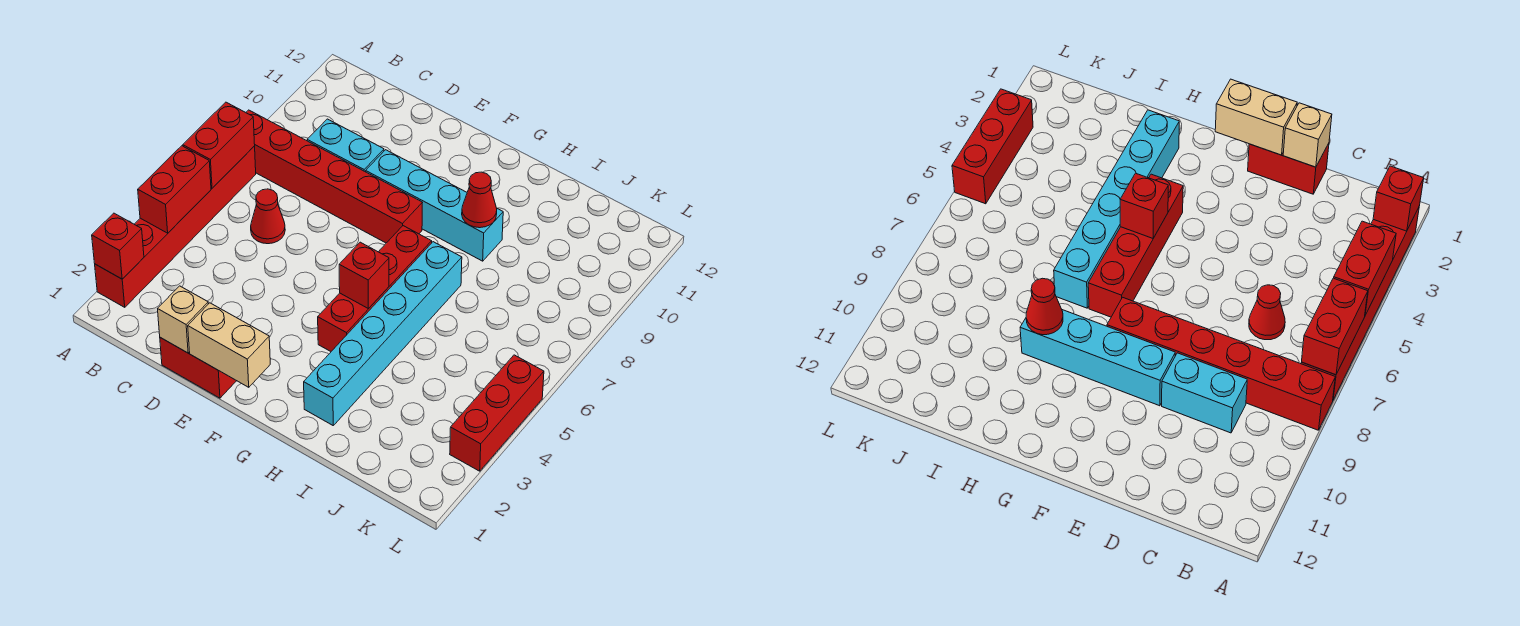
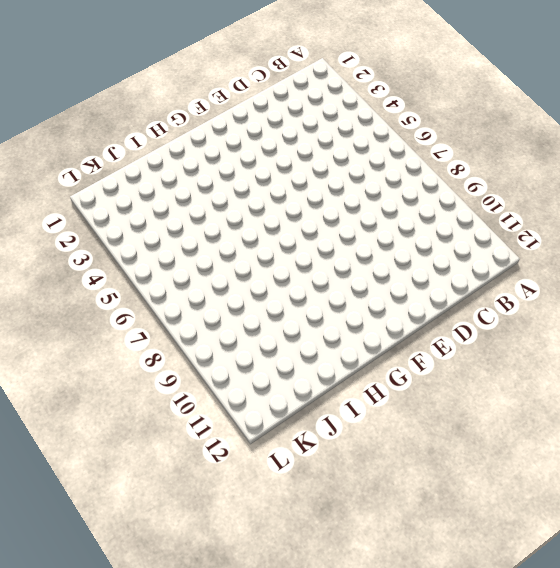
none -> red 1x6 brick [95,146,256,307]
none -> red 1x6 brick [246,110,422,243]
none -> red 1x1 cone [251,189,285,244]

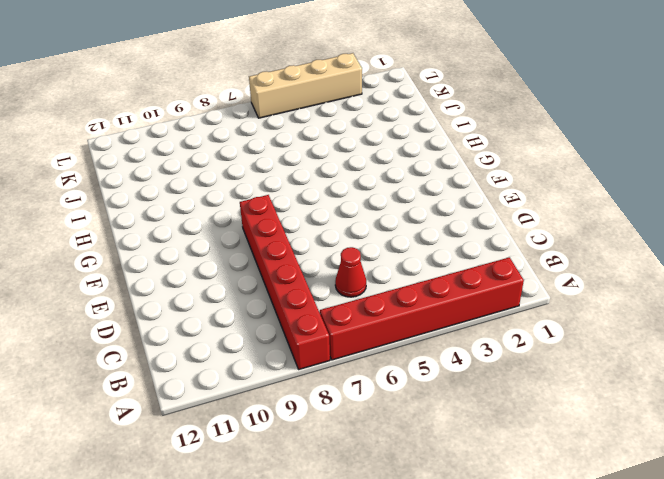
tan 1x4 brick [249,53,362,118] -> red 1x3 brick [450,355,544,471]
none -> cyan 1x2 brick [307,119,384,172]
none -> red 1x2 brick [160,338,236,398]
none -> cyan 1x4 brick [366,150,503,261]

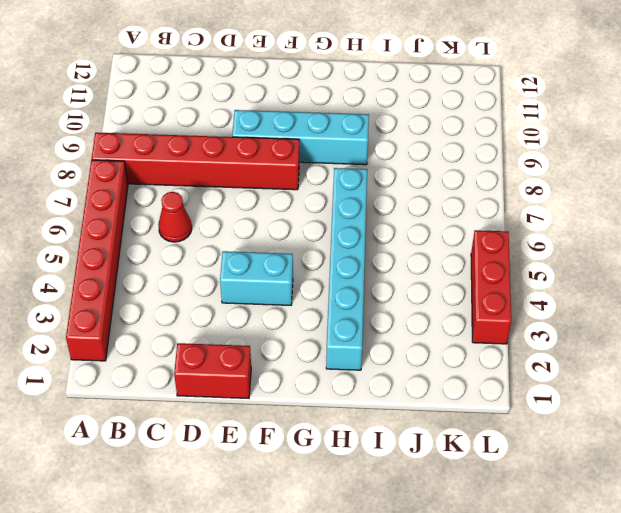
cyan 1x2 brick [220,251,293,305] -> cyan 1x2 brick moved to [307,119,384,172]
none -> red 1x4 brick [318,226,432,351]
none -> red 1x1 brick [92,213,144,279]
none -> red 1x2 brick [138,146,211,233]

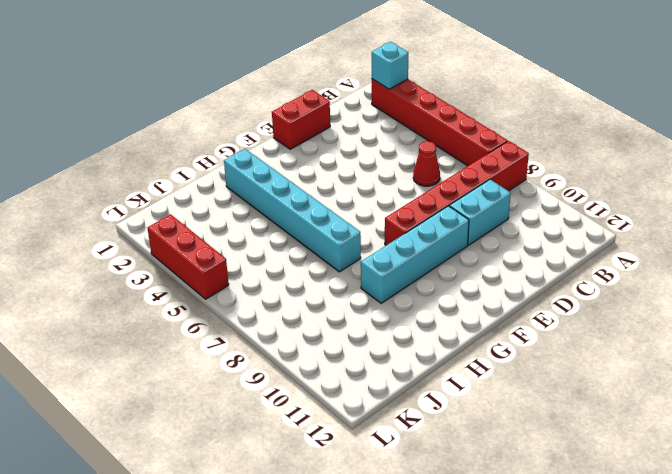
cyan 1x1 brick [372,42,408,89] -> red 1x1 brick [92,213,144,279]
none -> red 1x4 brick [318,226,432,351]
none -> red 1x2 brick [138,146,211,233]
none -> red 1x2 brick [183,102,255,188]

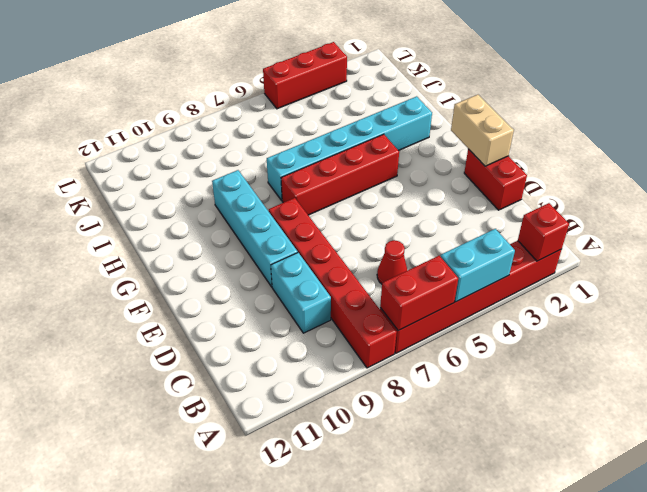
cyan 1x2 brick [440,229,515,302] -> red 1x2 brick [138,146,211,233]
none -> tan 1x1 brick [158,286,208,353]
none -> red 1x1 brick [339,242,389,309]
none -> red 1x1 cone [462,172,497,228]

